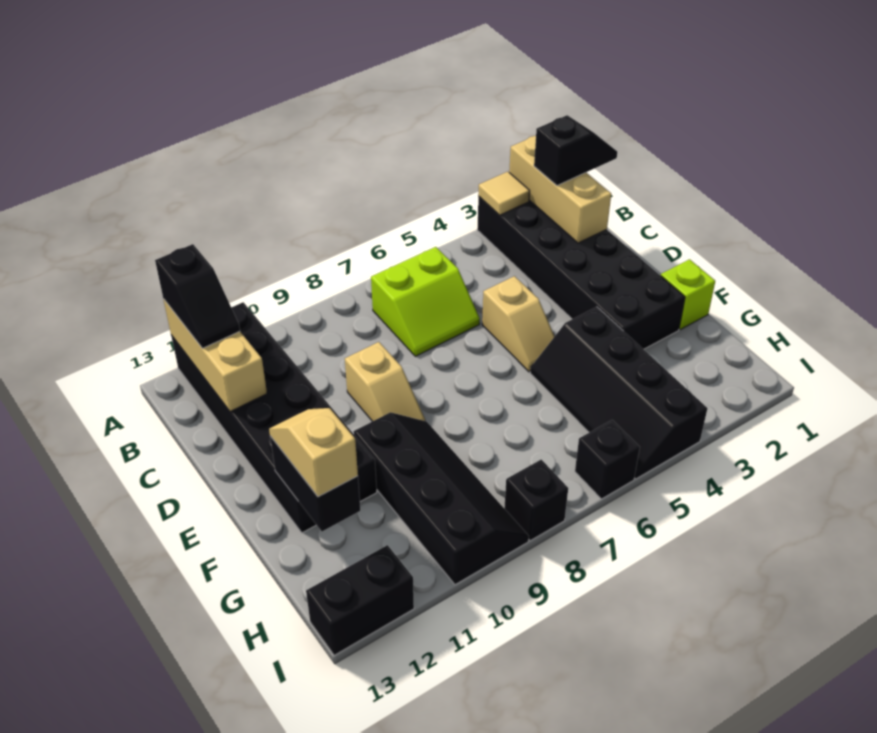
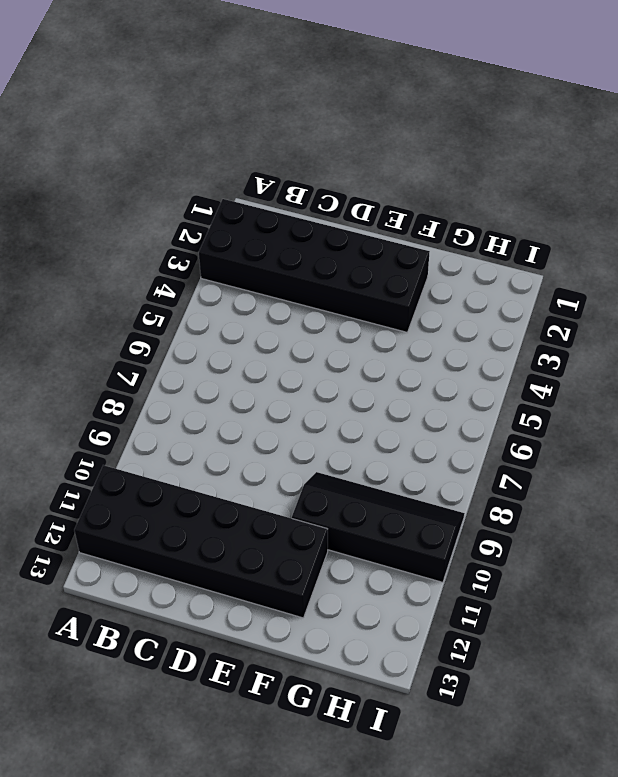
none -> lime 2x2 slope [371,247,480,356]
none -> tan 1x2 slope [482,276,555,372]
none -> tan 1x2 slope [345,342,425,421]

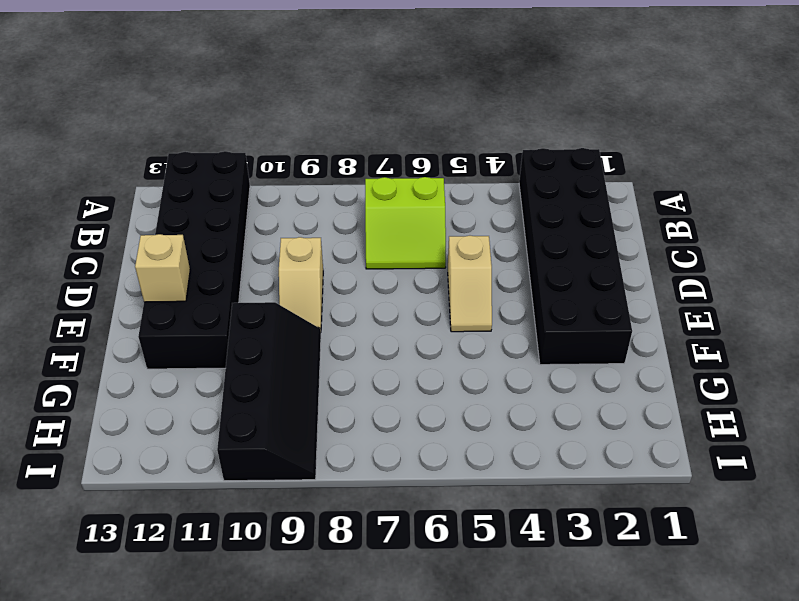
tan 1x1 brick [135,234,190,302] -> none
none -> lime 1x1 brick [661,259,715,330]
none -> black 2x4 slope [530,307,707,479]
none -> black 1x1 brick [575,420,640,499]

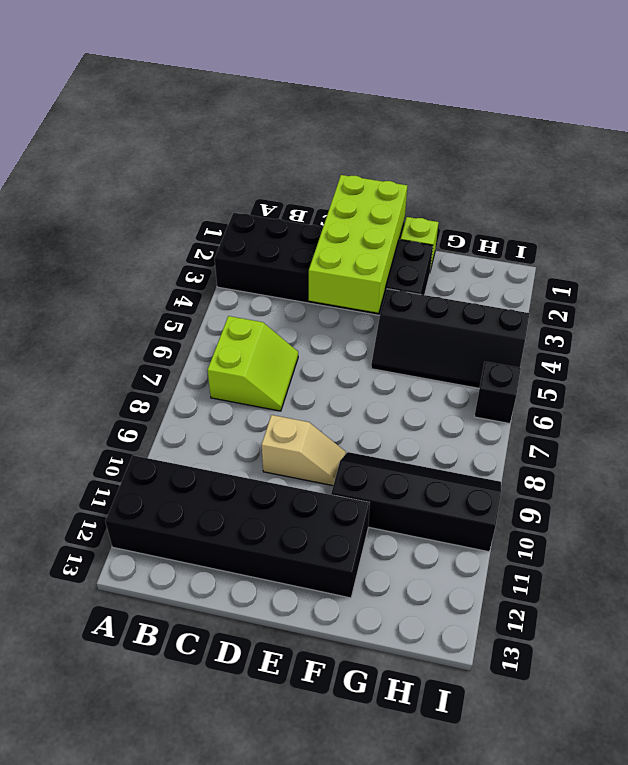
lime 2x4 brick [309,175,407,313] -> none
none -> tan 1x2 slope [482,276,555,372]
none -> black 1x1 brick [504,460,568,541]
none -> black 1x2 brick [306,545,414,655]

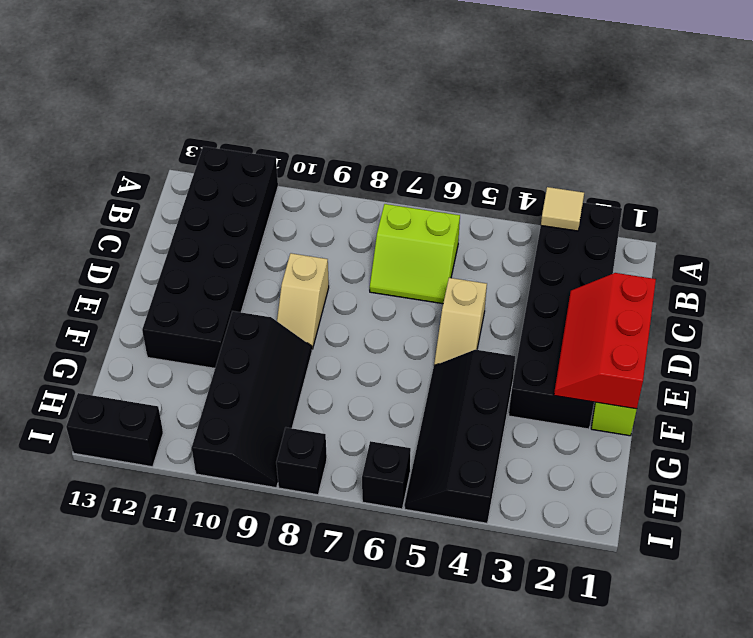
red 2x3 slope [554,273,656,409] -> none
none -> tan 1x3 brick [509,136,611,243]
none -> tan 1x3 brick [163,299,267,412]
none -> black 1x2 brick [270,436,360,531]

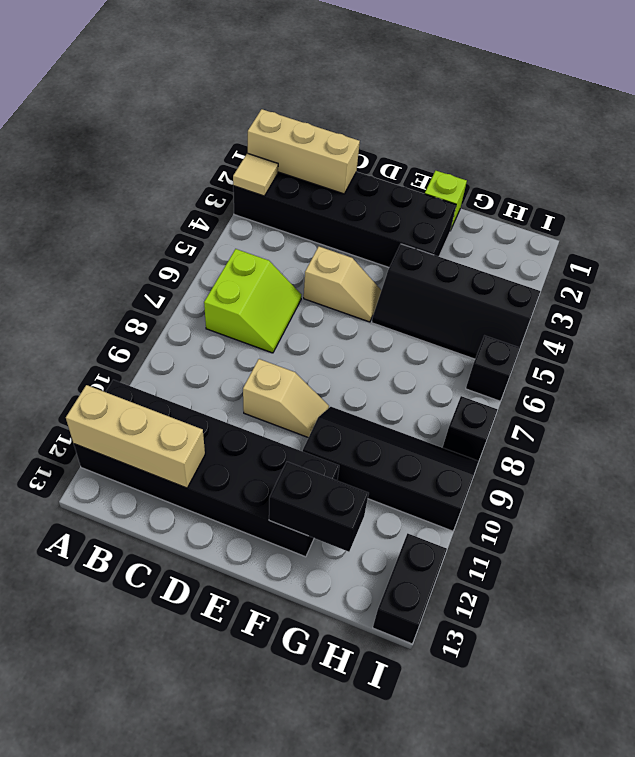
none -> black 1x2 slope [155,244,240,349]
none -> black 1x2 slope [534,115,617,186]
none -> tan 1x2 slope [269,408,358,497]

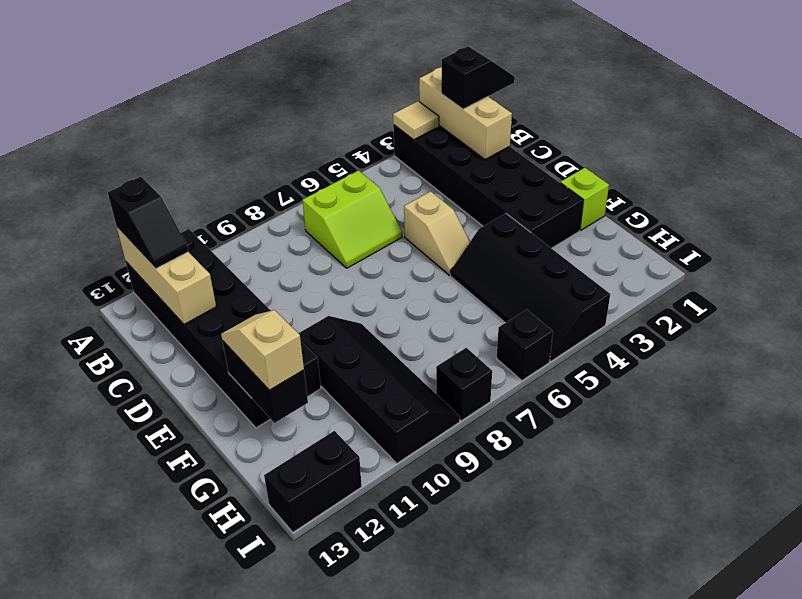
none -> tan 1x2 slope [345,342,425,421]

